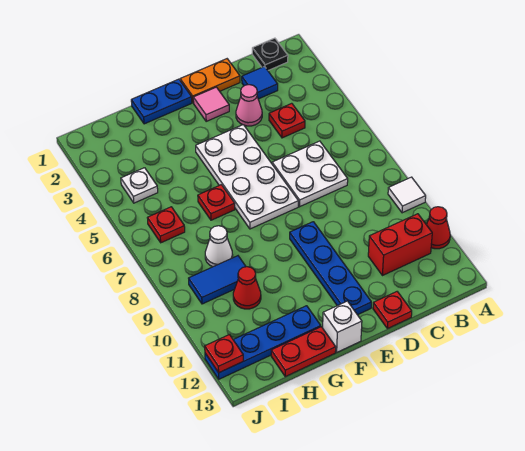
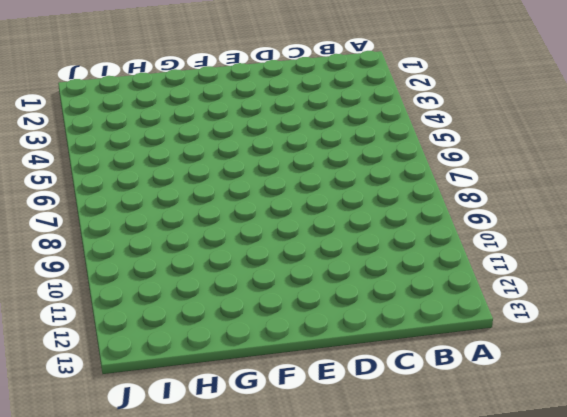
none -> white 1x1 tile [388,177,426,213]
none -> red 1x1 cone [426,207,450,249]
none -> black 1x1 plate [252,38,288,70]

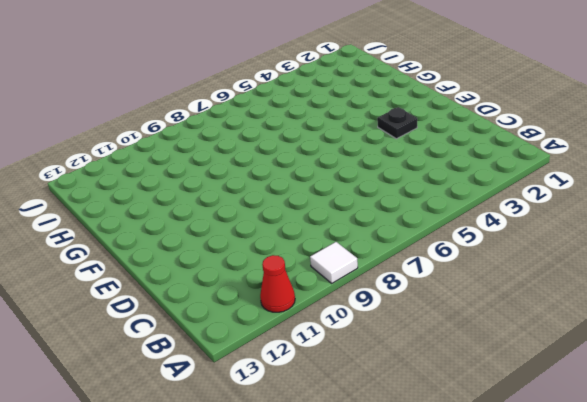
black 1x1 plate [377,107,417,139] -> black 1x1 plate moved to [252,38,288,70]
none -> red 1x2 brick [368,214,432,276]
none -> blue 1x1 tile [242,67,278,99]
none -> red 1x1 plate [269,103,305,138]

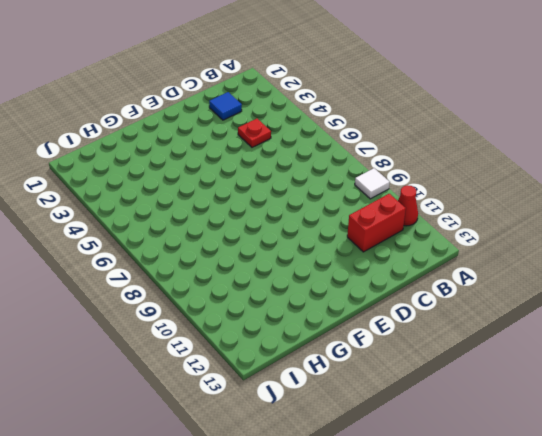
none -> black 1x1 plate [252,38,288,70]
none -> white 2x2 plate [272,141,348,207]
none -> orange 1x2 plate [180,59,240,103]

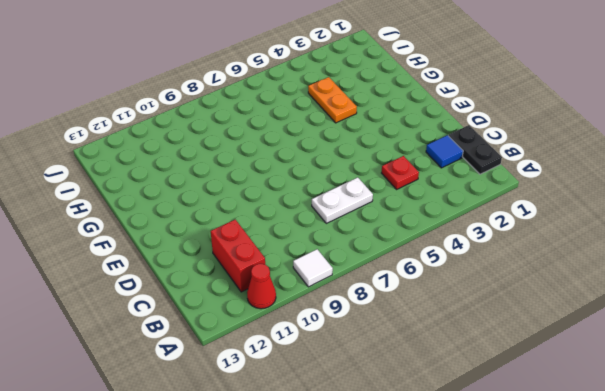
black 1x2 plate [448,125,502,174] -> black 1x1 plate [252,38,288,70]
white 1x2 plate [312,177,373,223] -> white 2x2 plate [272,141,348,207]
orange 1x2 plate [308,77,357,123] -> orange 1x2 plate moved to [180,59,240,103]
none -> pink 1x1 cone [236,85,262,126]
none -> red 1x1 plate [373,292,412,329]
none -> pink 1x1 tile [193,87,229,121]

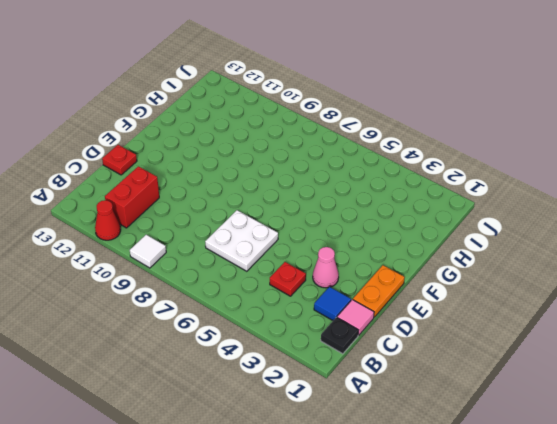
pink 1x1 tile [337,300,374,335] -> pink 1x1 tile moved to [193,87,229,121]
none -> white 2x4 plate [196,125,298,229]
none -> blue 1x4 plate [290,222,371,315]
none -> blue 1x2 plate [131,79,192,124]

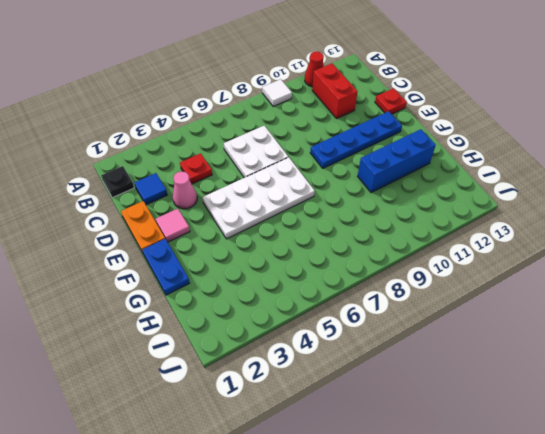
blue 1x3 brick [358,129,436,193] -> blue 1x4 plate [205,306,321,379]
none -> white 1x1 brick [323,301,362,352]
none -> red 1x1 plate [198,185,235,220]
none -> red 1x2 plate [271,327,336,377]

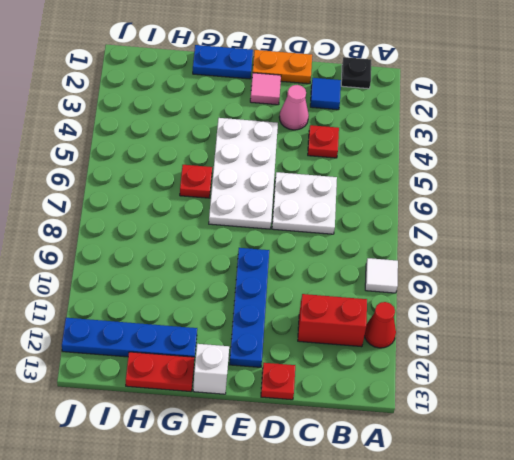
none -> white 1x1 cone [205,226,233,267]
none -> blue 1x2 tile [189,256,246,304]
none -> red 1x1 cone [233,267,261,309]

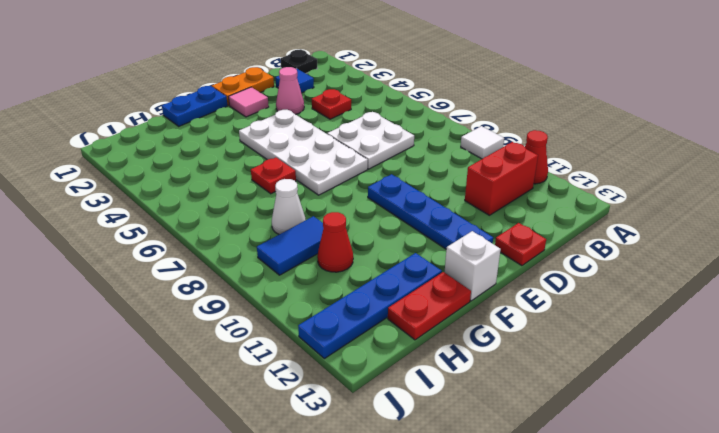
none -> white 1x1 plate [121,168,158,203]
none -> red 1x1 plate [148,207,185,243]
none -> red 1x1 plate [205,335,243,373]

